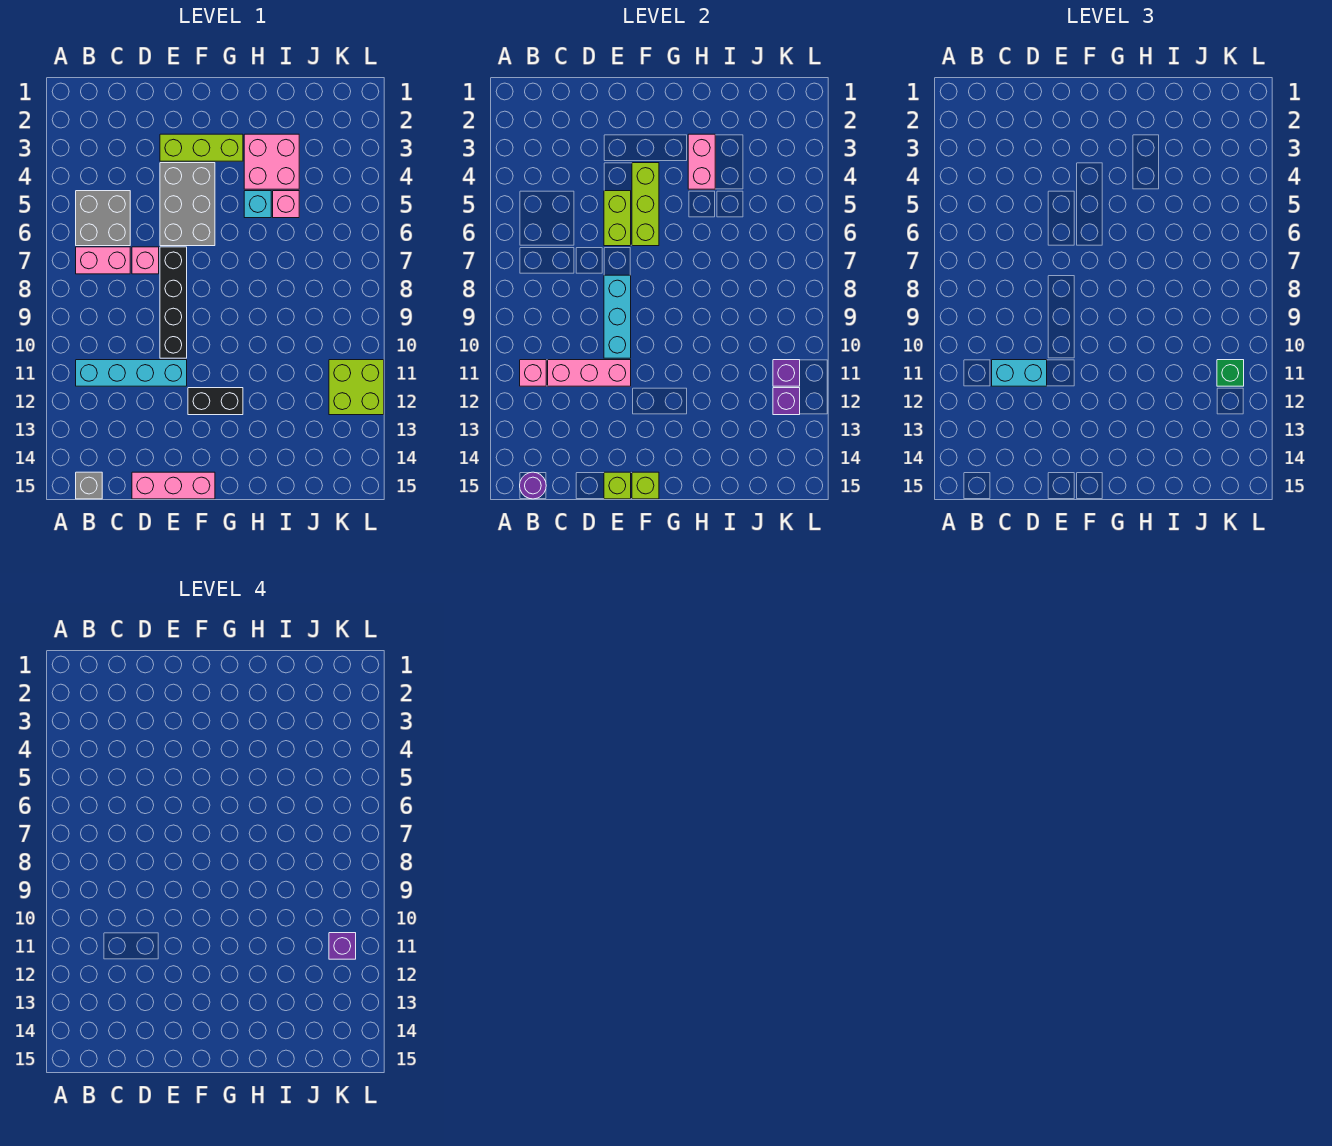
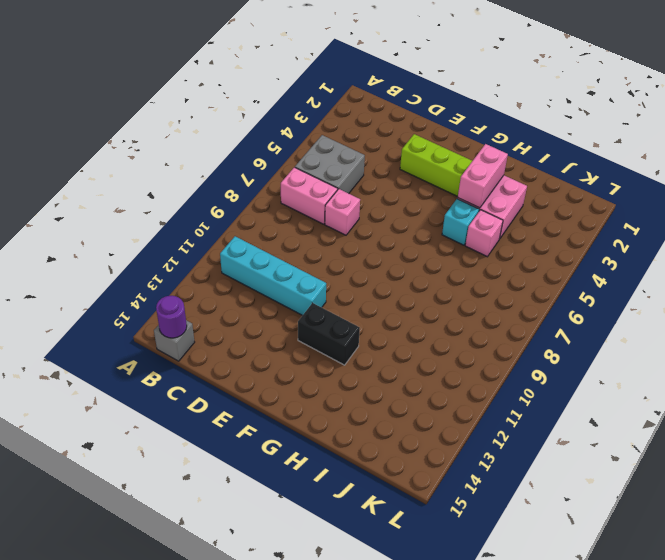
none -> pink 1x3 brick [132,472,215,499]
none -> grey 2x3 brick [160,163,215,246]
none -> black 1x4 brick [160,247,187,358]

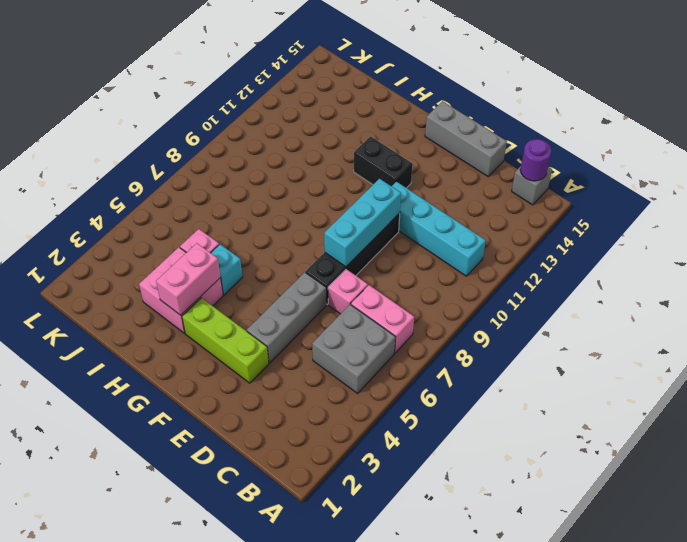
grey 1x3 brick [425,101,507,176] -> pink 1x3 brick [132,472,215,499]
grey 1x3 brick [247,272,326,363] -> grey 2x3 brick [160,163,215,246]
none -> lime 2x2 brick [329,360,384,415]
none -> pink 1x1 brick [520,360,546,386]
none -> pink 1x3 brick [548,360,631,386]

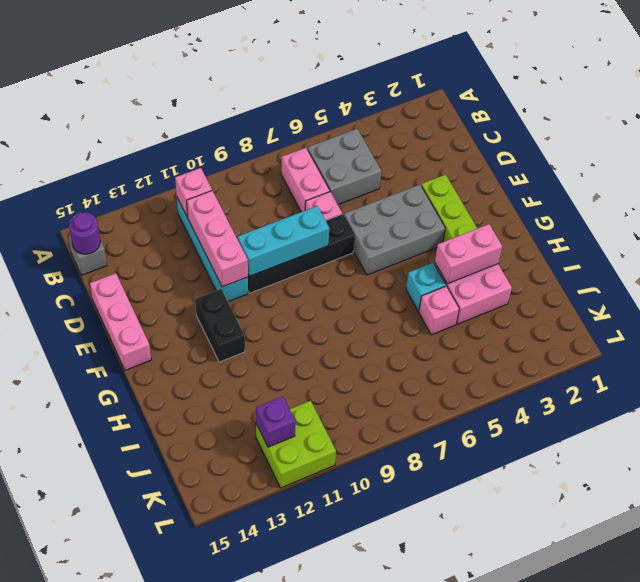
none -> lime 1x2 brick [604,191,631,246]
none -> lime 1x1 brick [604,472,631,499]
none -> lime 1x3 brick [632,163,659,246]

